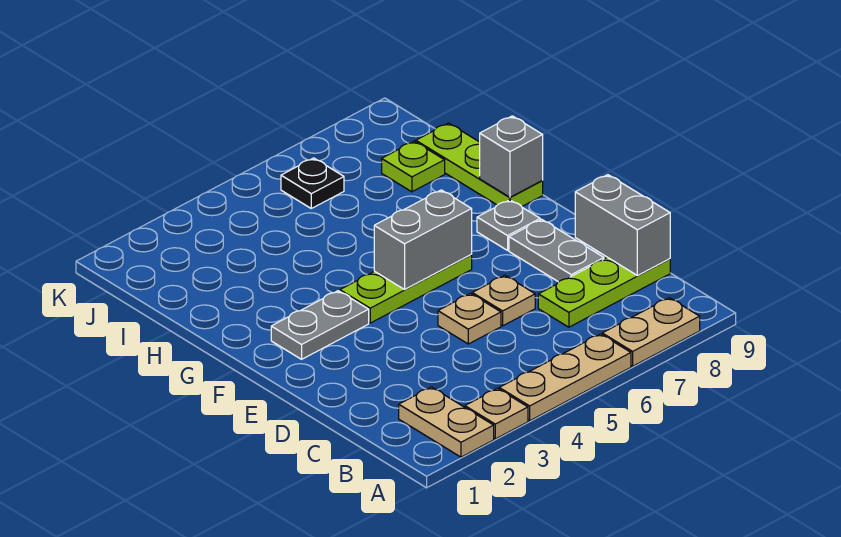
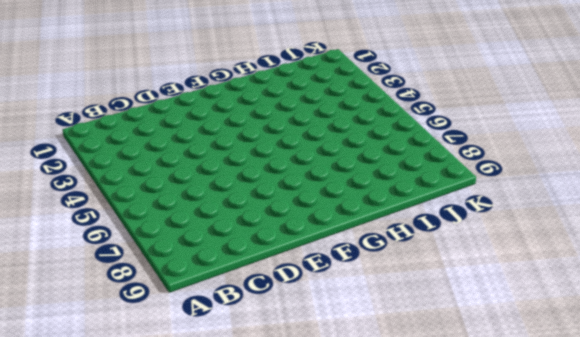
none -> tan 1x2 plate [399,387,494,457]
none -> tan 1x1 plate [465,388,528,439]
none -> tan 1x3 plate [499,334,631,421]

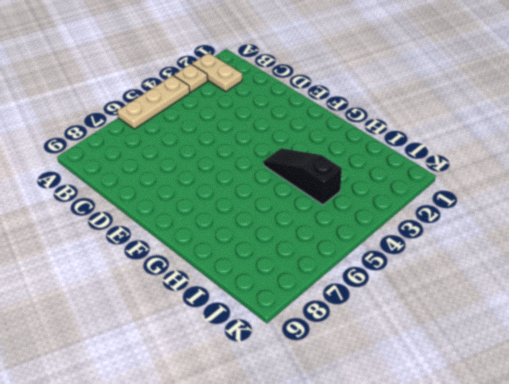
black 1x3 slope [264,148,342,205] -> none
none -> tan 1x2 plate [602,298,700,366]
none -> lime 1x3 plate [538,257,670,327]
none -> tan 1x1 plate [438,293,501,344]

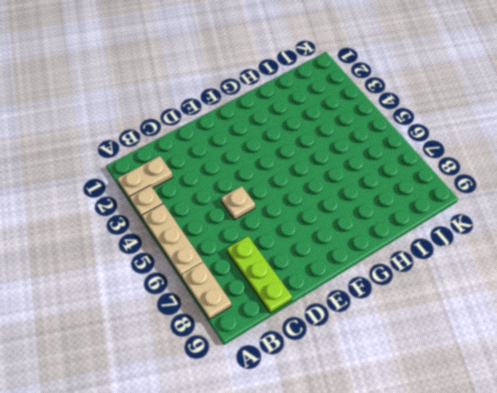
none -> tan 1x1 plate [472,275,535,326]
none -> grey 1x2 plate [509,219,604,282]
none -> grey 1x2 plate [271,291,369,359]

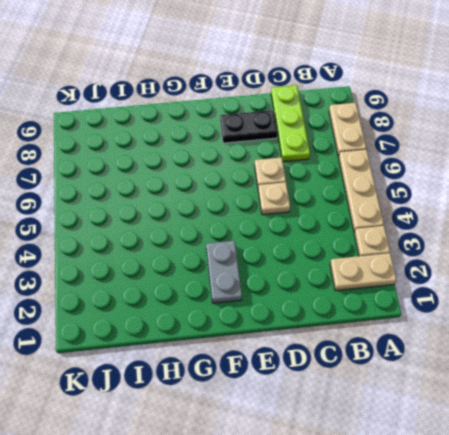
black 1x2 plate [220,110,278,143] -> grey 1x2 plate [509,219,604,282]
none -> lime 1x3 plate [340,255,472,323]
none -> grey 1x1 plate [477,200,540,250]
none -> lime 1x3 plate [416,123,543,207]

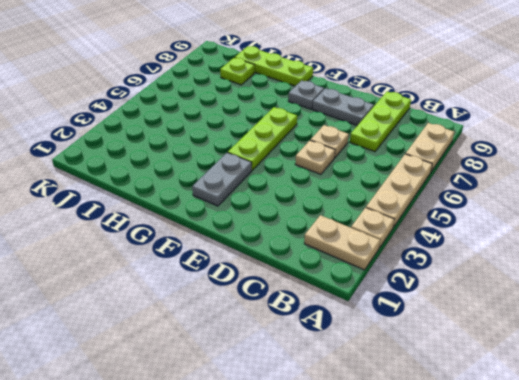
none -> black 1x1 plate [281,158,344,208]
none -> grey 1x2 brick [575,175,670,276]
none -> grey 1x2 brick [374,190,472,289]

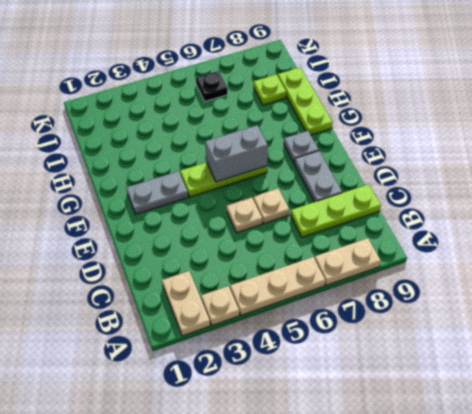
none -> grey 1x2 brick [575,175,670,276]
none -> grey 1x1 brick [480,116,543,197]

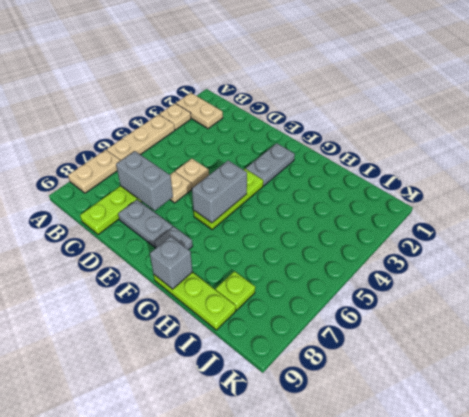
grey 1x2 brick [116,151,173,211] -> grey 1x2 brick moved to [575,175,670,276]
none -> black 1x1 plate [281,158,344,208]

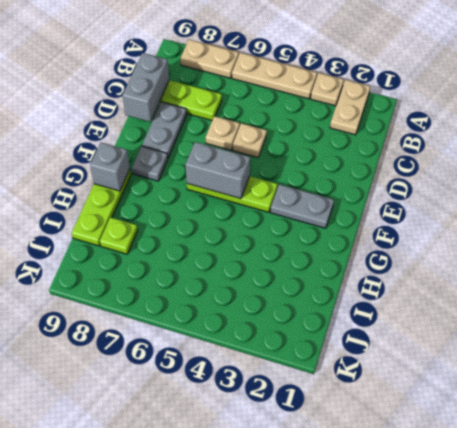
none -> black 1x1 plate [281,158,344,208]

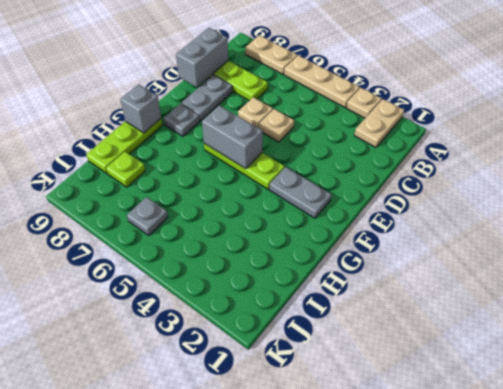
grey 1x1 plate [127,197,168,236] -> black 1x1 plate [281,158,344,208]

